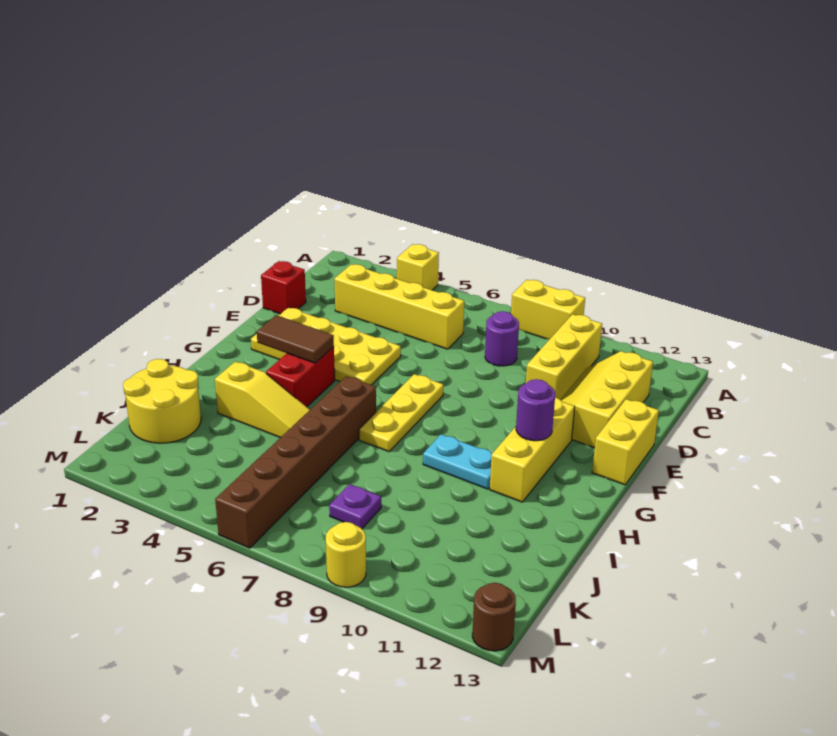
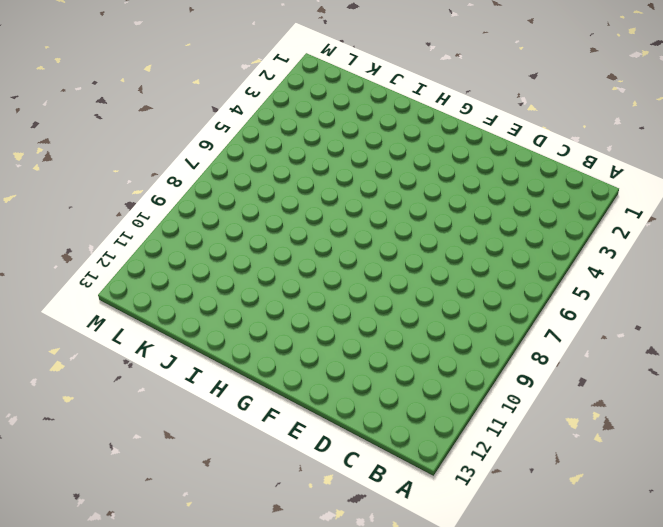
none -> yellow 1x1 brick [397,244,439,290]
none -> yellow 1x2 brick [511,280,585,339]
none -> yellow 1x3 brick [526,314,602,400]

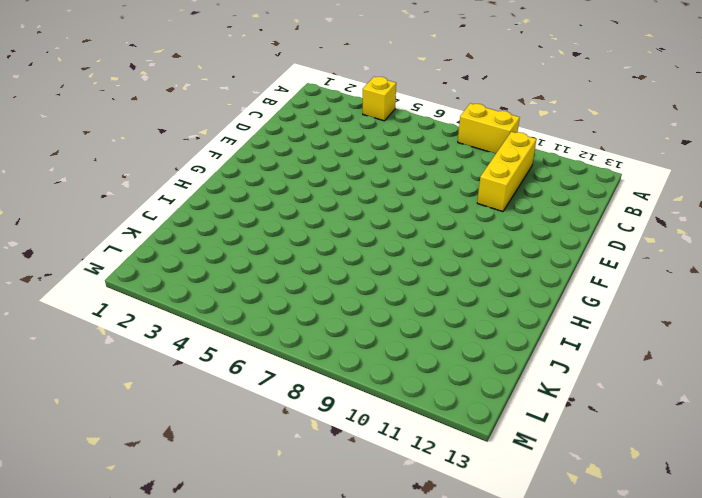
none -> yellow 1x4 brick [334,264,464,349]
none -> purple 1x1 round brick [485,311,519,366]
none -> yellow 2x3 slope [561,351,653,448]

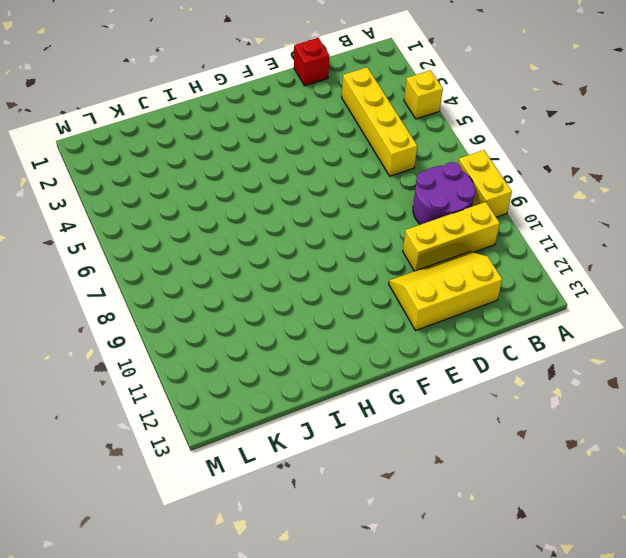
purple 2x2 round brick [413,162,476,225] -> purple 1x1 round brick [485,311,519,366]
none -> yellow 2x4 plate [251,307,401,385]
none -> yellow 1x2 brick [592,399,659,485]
none -> yellow 1x3 plate [359,374,443,452]

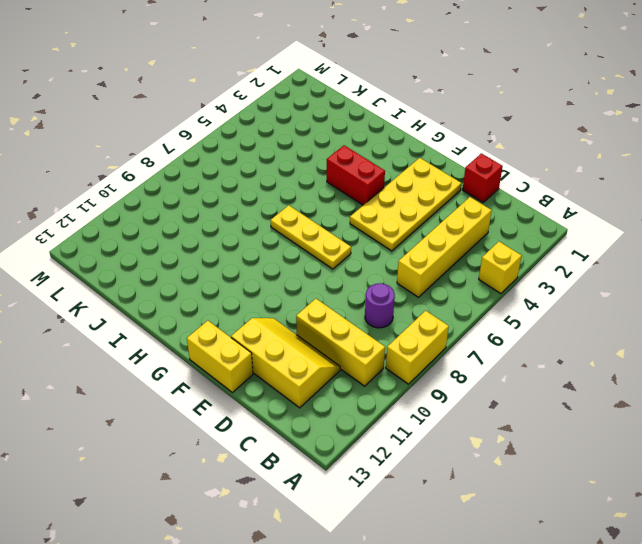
none -> yellow 1x3 brick [490,397,575,502]
none -> brown 1x6 brick [215,376,376,548]
none -> cyan 1x2 plate [423,434,492,489]

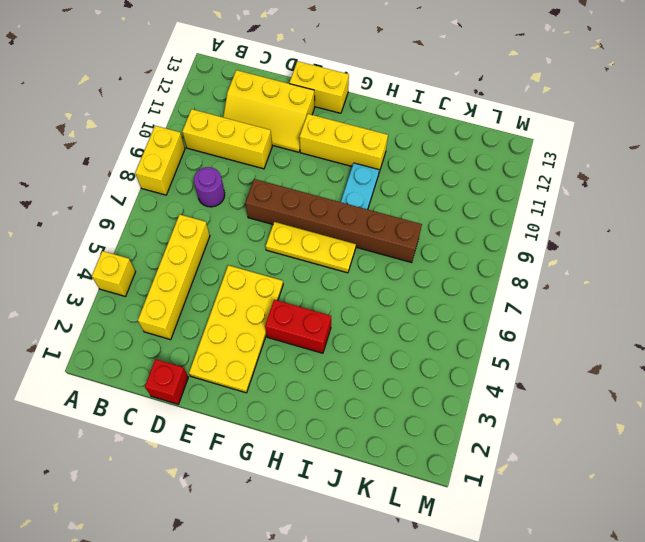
brown 1x6 brick [245,179,422,263] -> brown 1x6 brick moved to [215,376,376,548]
none -> yellow 1x3 slope [215,362,310,438]
none -> yellow 2x2 round brick [123,359,201,443]
none -> purple 1x1 plate [329,484,381,529]

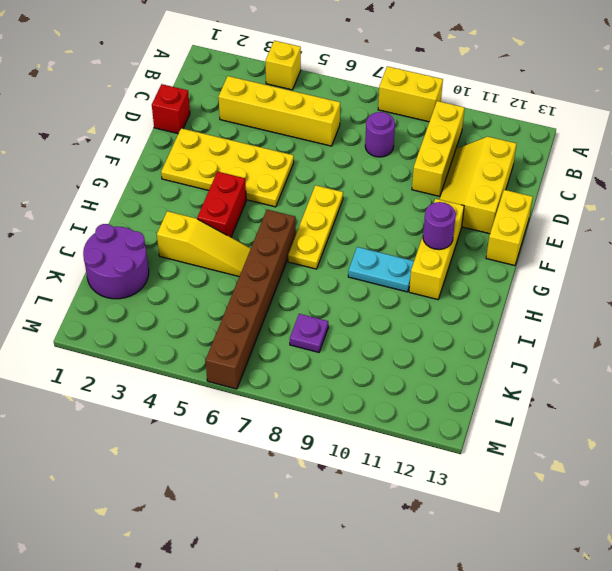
purple 2x2 round brick [83,224,149,299] -> yellow 2x2 round brick [123,359,201,443]
none -> yellow 1x1 round brick [326,522,366,587]
none -> brown 1x1 round brick [472,583,516,651]
none -> brown 1x2 tile [257,315,334,363]

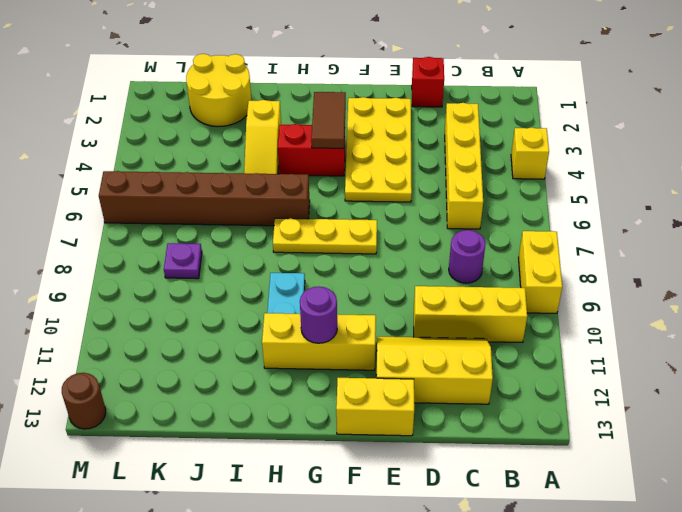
none -> yellow 1x1 round brick [326,522,366,587]

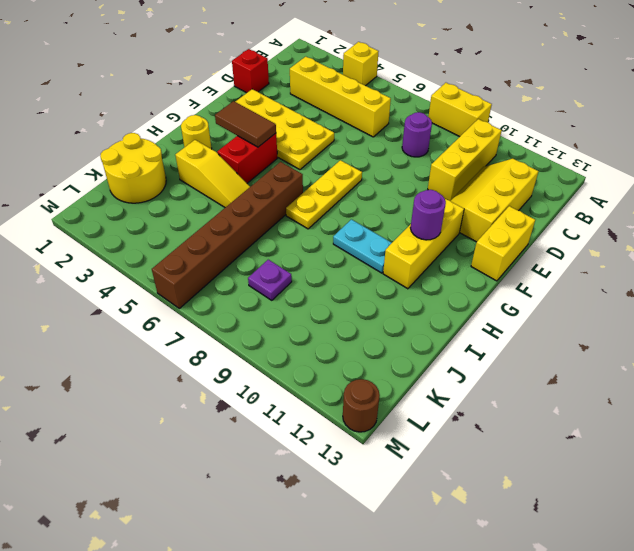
yellow 1x1 round brick [181,115,212,149] -> yellow 1x1 round brick moved to [326,522,366,587]

